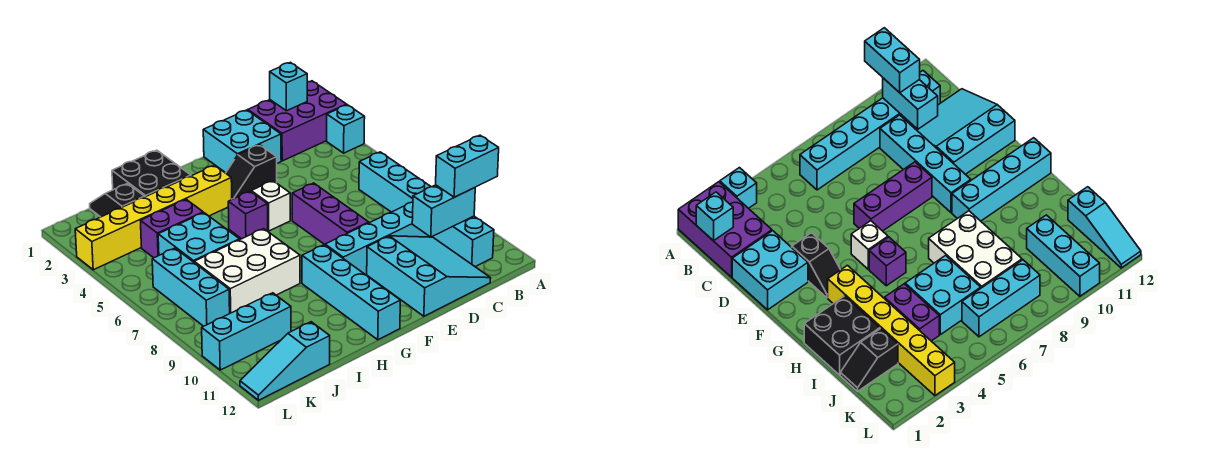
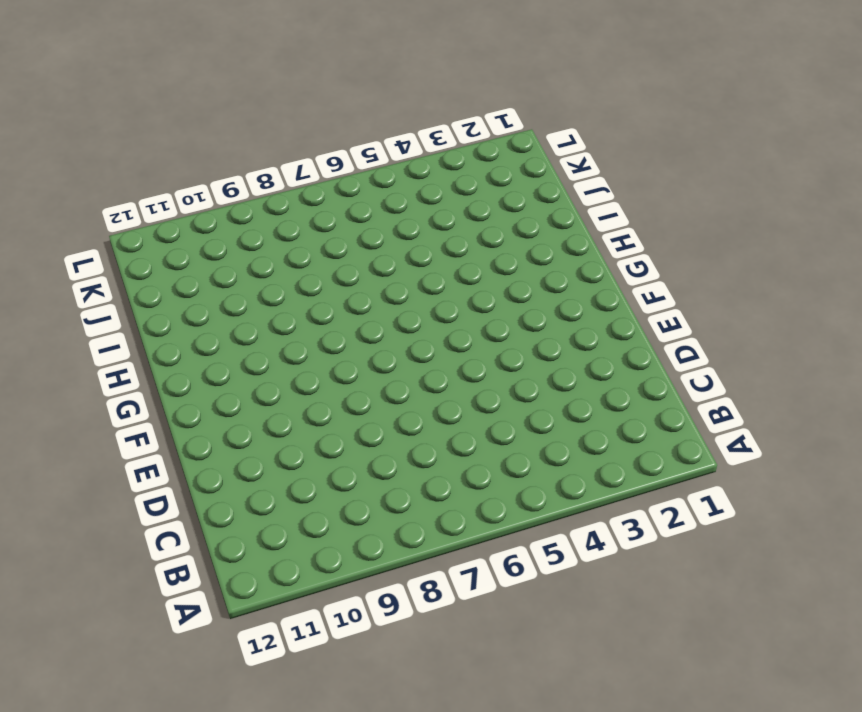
none -> purple 2x3 brick [248,81,347,161]
none -> cyan 1x1 brick [327,105,365,153]
none -> cyan 1x6 brick [359,152,494,267]

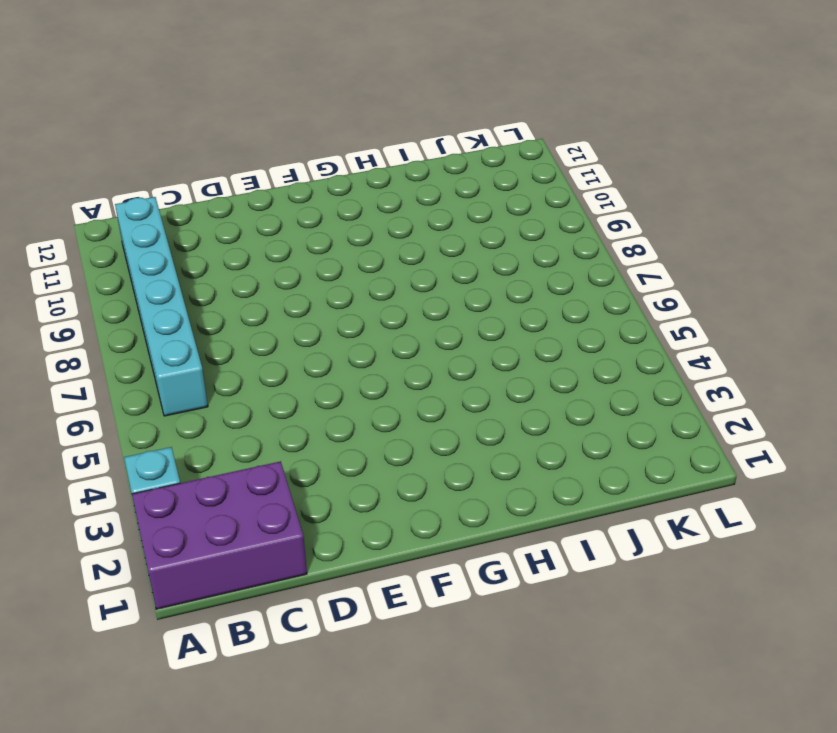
none -> cyan 1x4 brick [325,202,430,275]
none -> cyan 3x3 slope [367,236,491,316]
none -> cyan 2x2 brick [203,110,281,173]

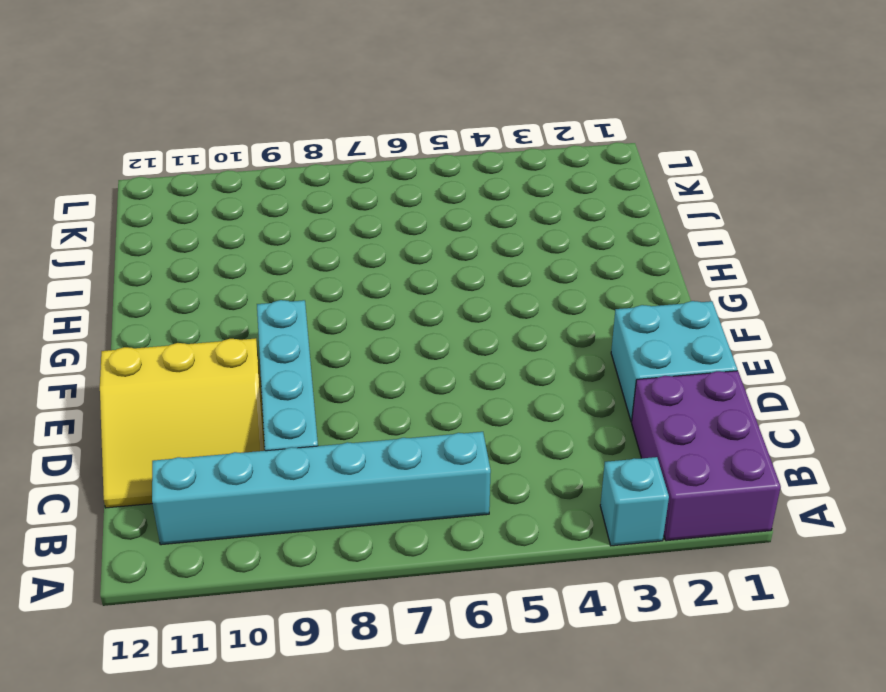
yellow 3x3 slope [100,338,265,508] -> cyan 3x3 slope [367,236,491,316]
none -> black 1x2 slope [226,145,277,199]
none -> purple 1x3 brick [292,183,369,244]
none -> white 1x1 brick [251,181,290,231]

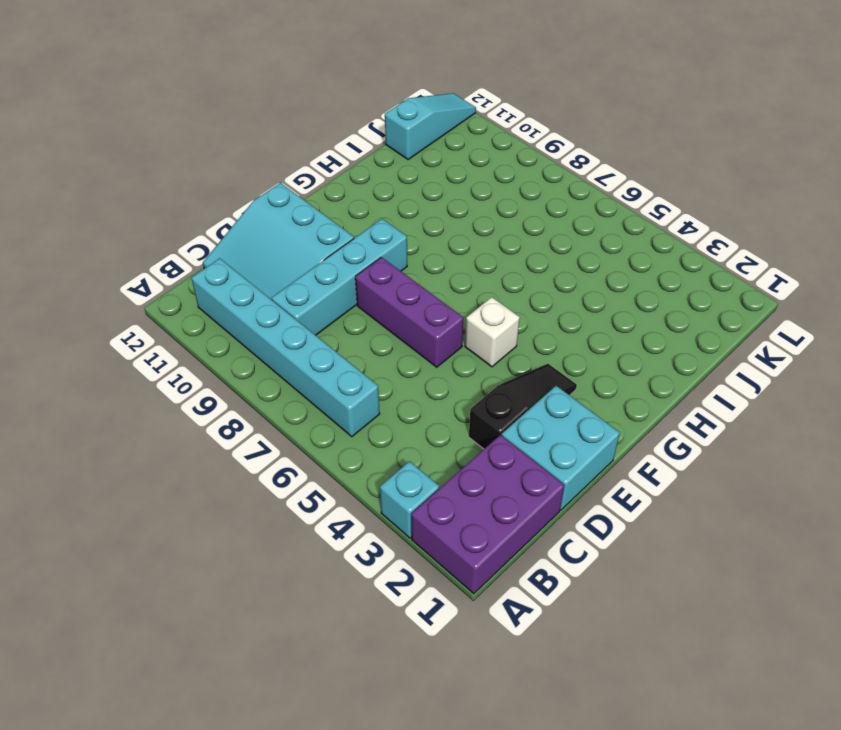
black 1x3 slope [469,364,577,449] -> black 1x2 slope [226,145,277,199]
none -> yellow 1x6 brick [75,165,232,270]
none -> purple 1x1 brick [228,191,268,239]
none -> cyan 1x4 brick [302,245,400,340]

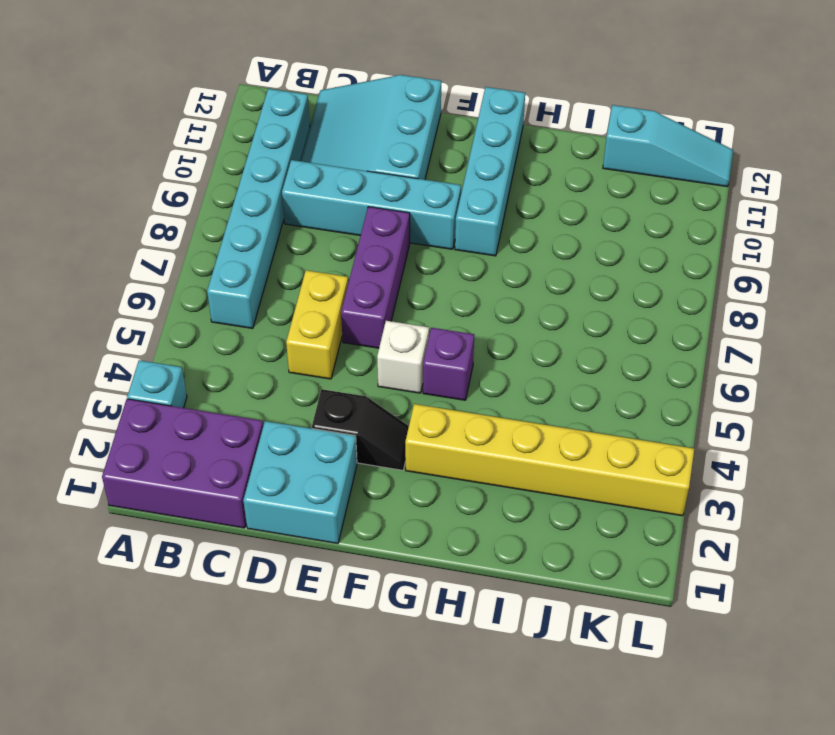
yellow 1x2 brick [286,270,348,379] -> none
none -> black 2x2 brick [112,150,191,197]
none -> white 2x3 brick [194,229,300,313]
none -> purple 1x2 brick [141,199,203,258]

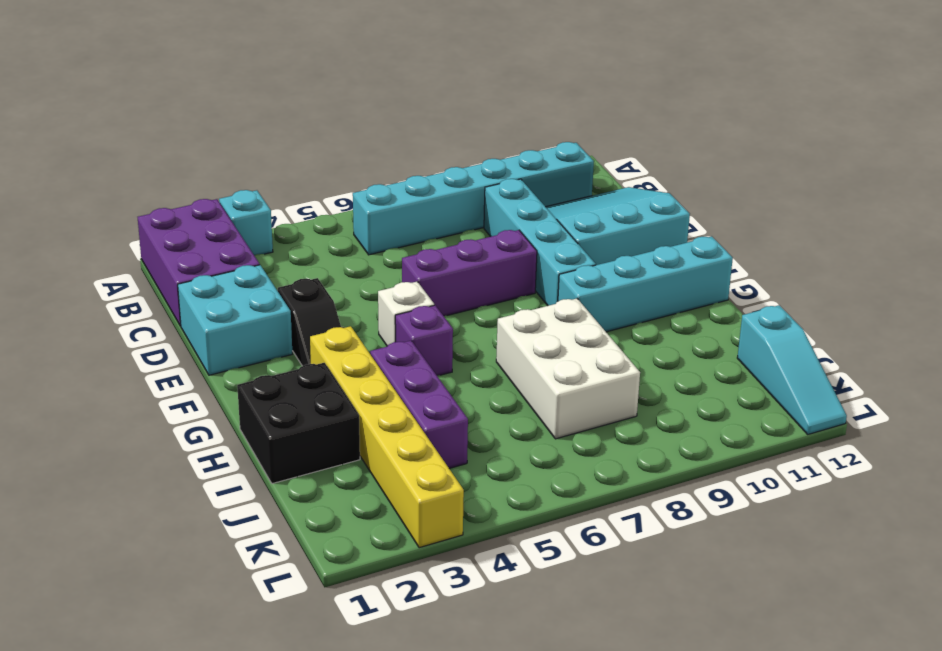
purple 1x3 brick [370,341,468,469] -> purple 1x2 brick [141,199,203,258]
none -> cyan 2x2 brick [158,213,240,262]
none -> black 1x2 slope [90,184,145,217]
none -> cyan 1x3 brick [202,293,291,370]

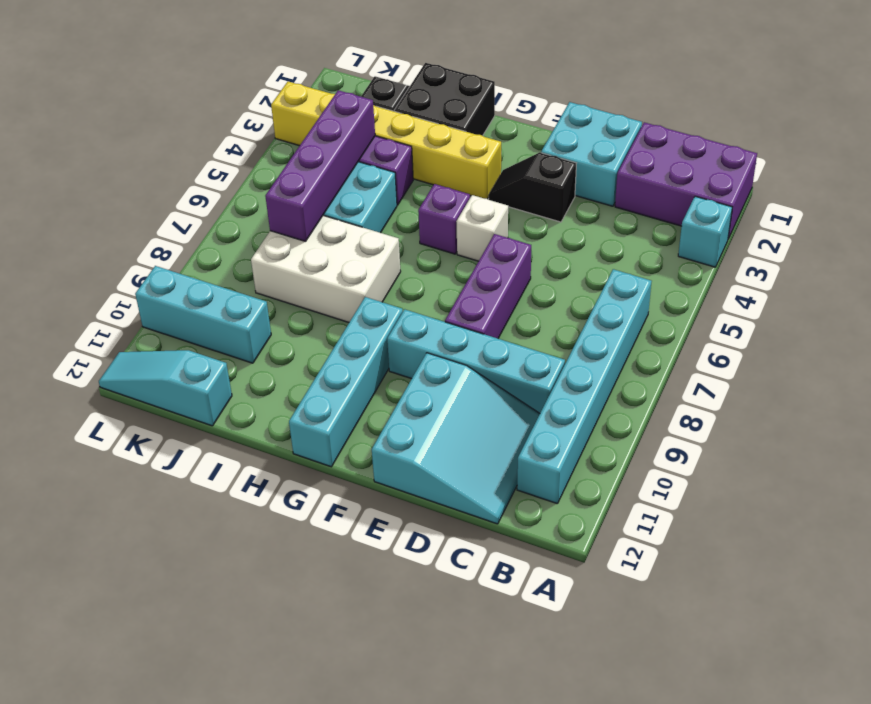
purple 1x4 brick [265,90,375,241] -> none
none -> cyan 1x3 brick [152,248,230,326]
none -> cyan 1x1 brick [270,62,307,111]
none -> cyan 1x2 brick [412,185,475,237]

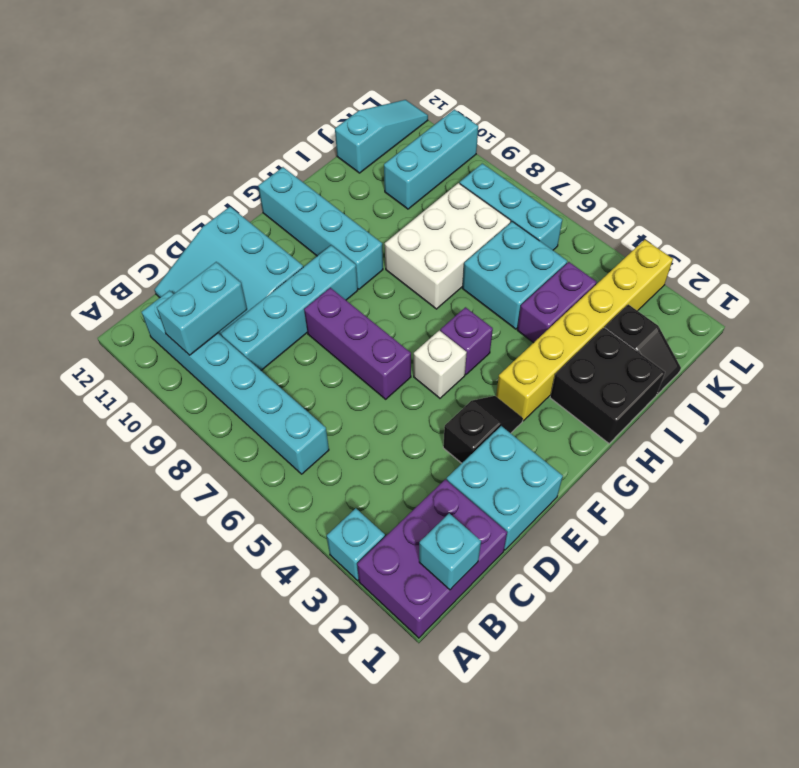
none -> cyan 1x2 brick [436,135,499,197]

